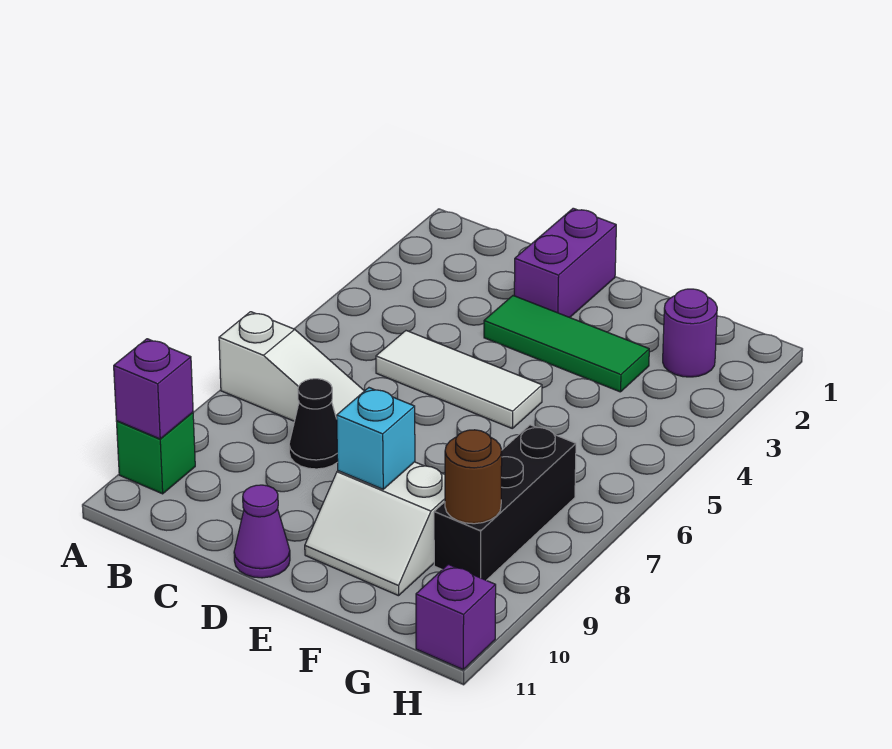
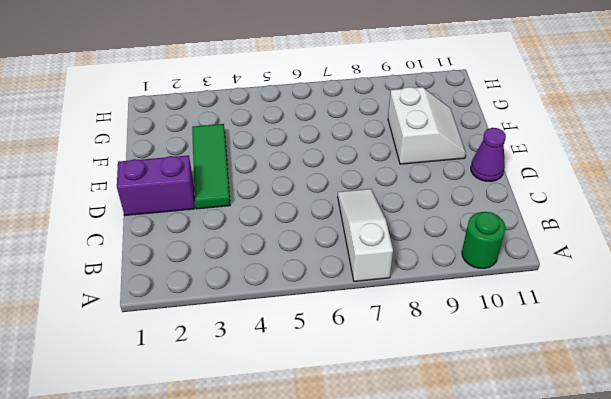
green 1x1 round brick [462,212,506,268] -> green 1x1 brick [116,412,195,494]
none -> white 1x3 tile [376,331,542,428]
none -> black 1x1 cone [289,379,338,469]
none -> purple 1x1 round brick [663,289,717,377]

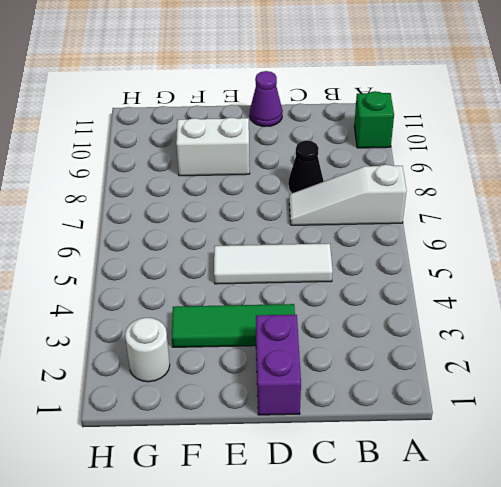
white 1x1 round brick [125,318,170,382] -> purple 1x1 round brick [663,289,717,377]
none -> black 1x3 brick [434,425,576,580]
none -> purple 1x1 brick [416,564,496,669]
none -> purple 1x1 brick [114,339,193,439]

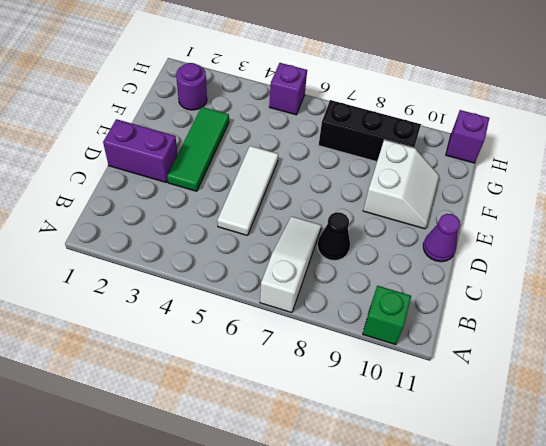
purple 1x1 brick [269,63,307,115] -> purple 1x1 brick moved to [114,339,193,439]
none -> cyan 1x1 brick [337,388,415,489]
none -> brown 1x1 round brick [445,430,502,524]

